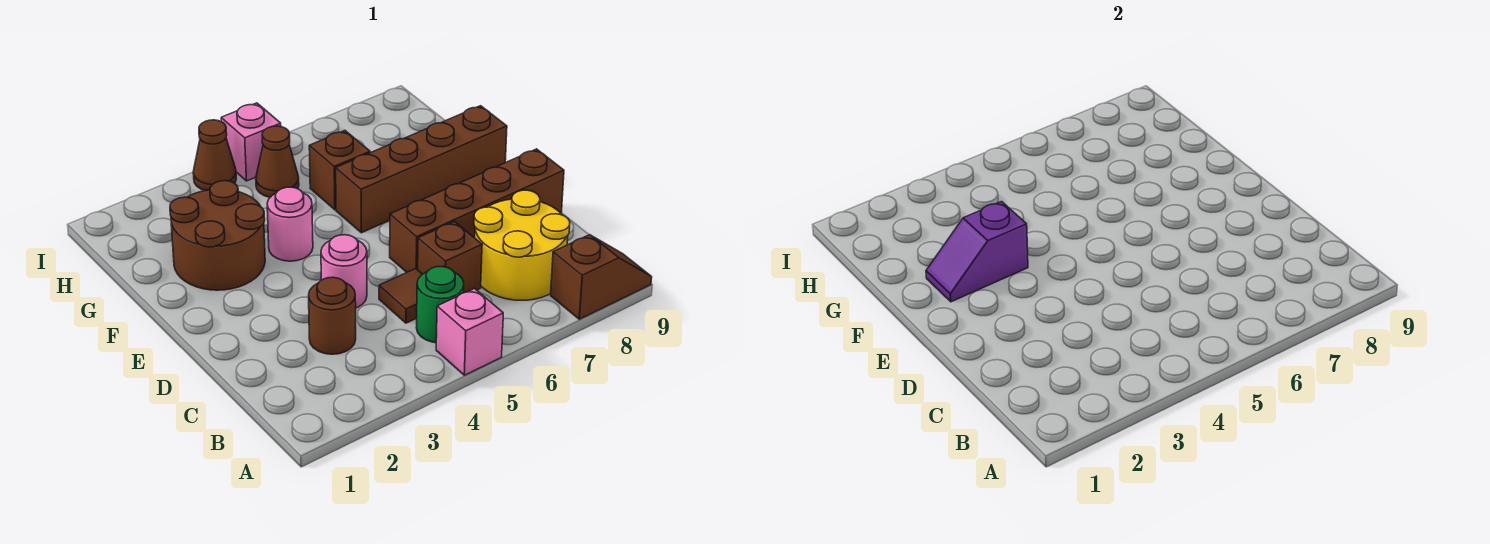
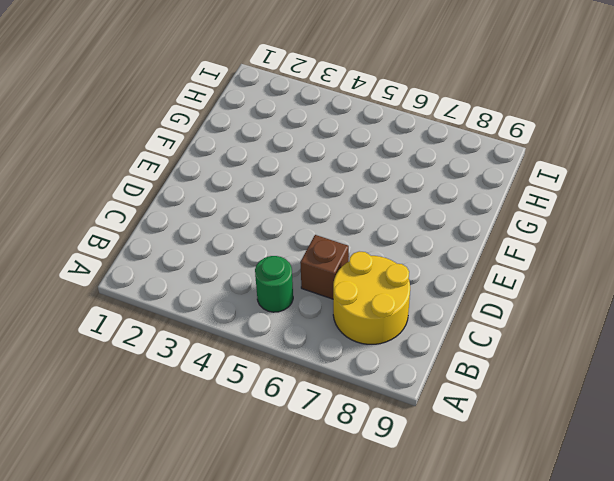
none -> pink 1x1 brick [436,289,503,375]
none -> brown 1x2 slope [551,235,652,319]
none -> brown 1x1 round brick [309,277,356,354]

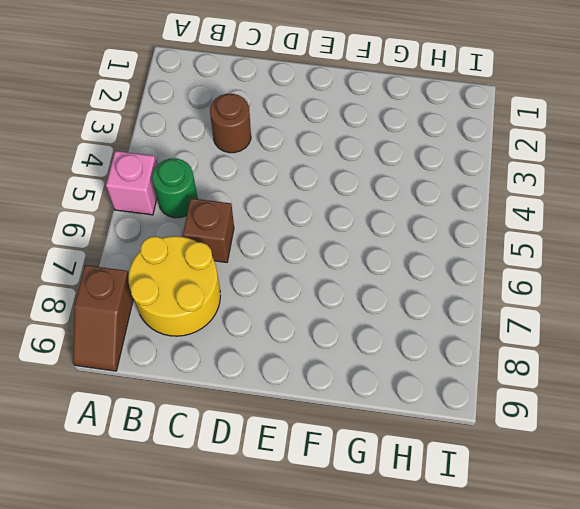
none -> brown 1x1 tile [379,269,422,323]
none -> pink 1x1 round brick [321,235,367,308]
none -> brown 1x4 brick [390,149,564,272]

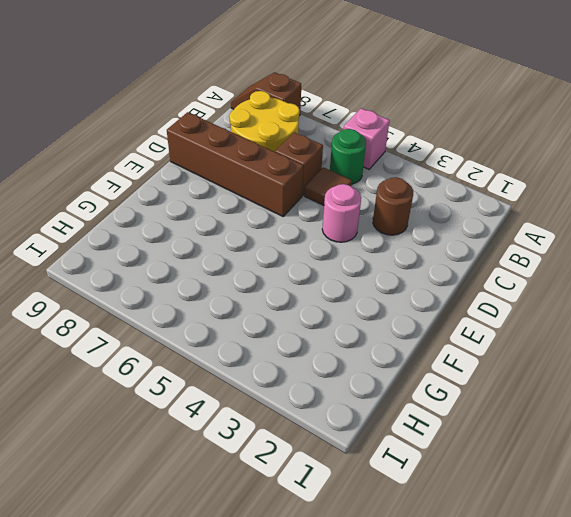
none -> brown 2x2 round brick [170,181,265,290]
none -> pink 1x1 round brick [267,187,313,261]
none -> brown 1x4 brick [336,106,507,233]

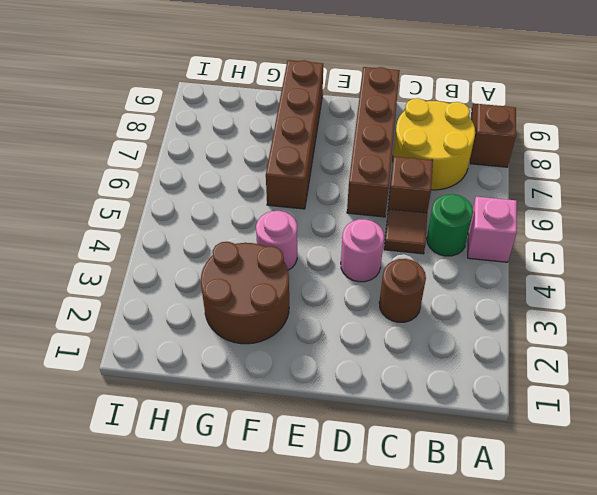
none -> brown 1x1 brick [309,131,370,210]
none -> brown 1x1 cone [256,126,299,197]
none -> brown 1x1 cone [193,120,236,191]

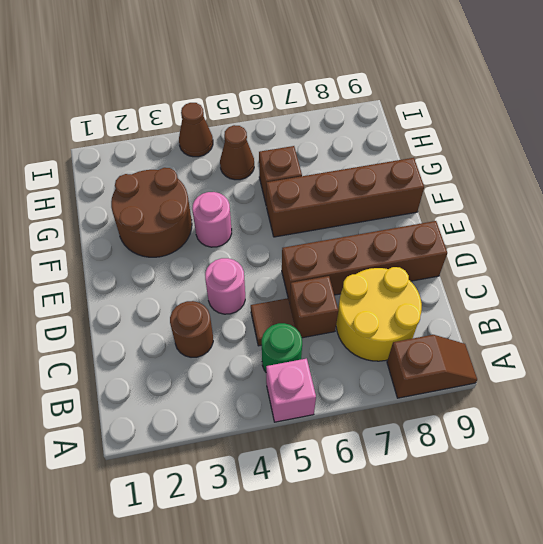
none -> pink 1x1 brick [221,103,281,181]
none -> purple 1x2 slope [926,202,1028,302]

